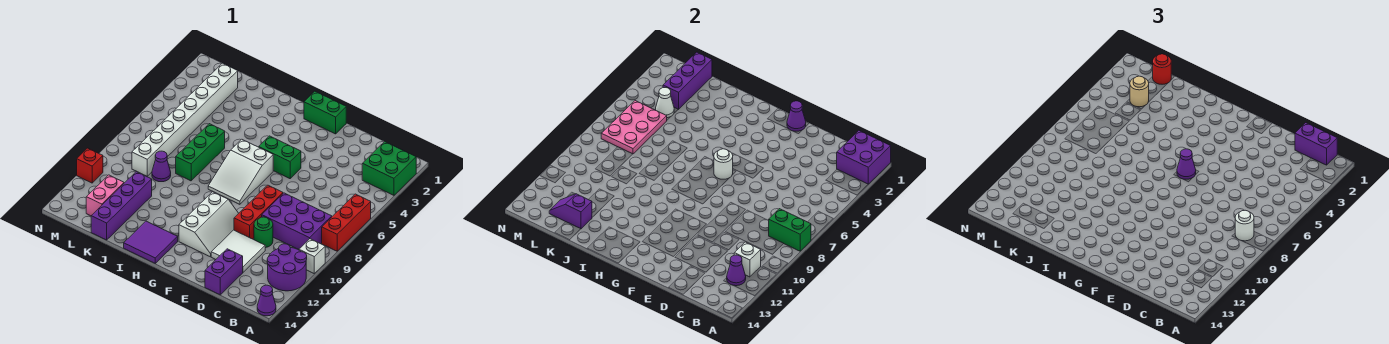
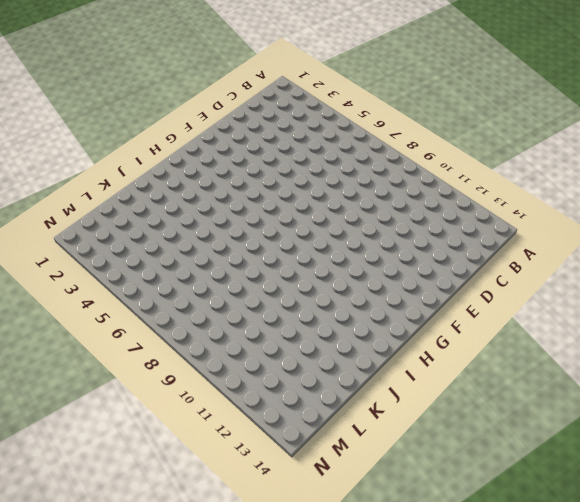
none -> green 2x2 brick [362,142,416,195]
none -> red 1x3 brick [322,194,371,251]
none -> white 1x1 brick [299,239,325,273]
none -> purple 2x2 round brick [267,244,307,291]

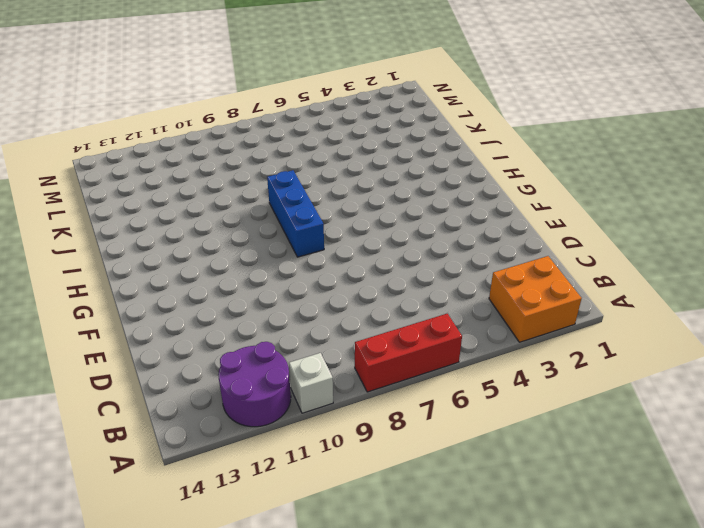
orange 2x2 brick [489,256,582,342] -> green 2x2 brick [362,142,416,195]
blue 1x3 brick [267,170,324,257] -> white 2x3 slope [208,139,273,204]
none -> purple 1x1 cone [257,285,276,316]
none -> purple 2x3 brick [262,193,332,249]
none -> green 1x1 round brick [254,217,273,248]
none -> white 2x2 tile [211,230,265,272]

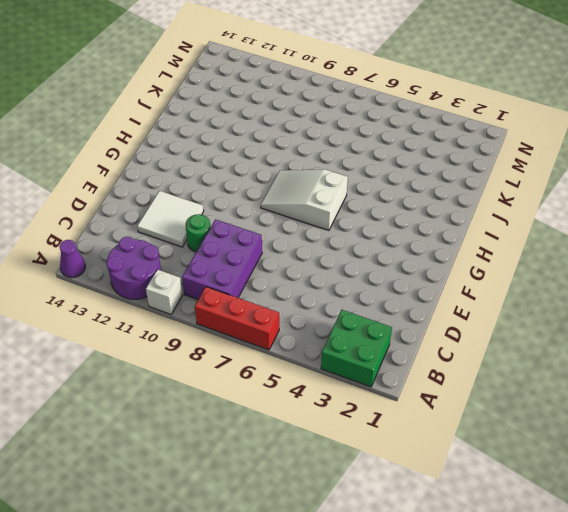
none -> purple 1x2 brick [205,249,243,295]
none -> red 1x3 brick [234,185,283,239]
none -> green 1x2 brick [304,91,346,134]
none -> green 1x2 brick [259,136,301,179]

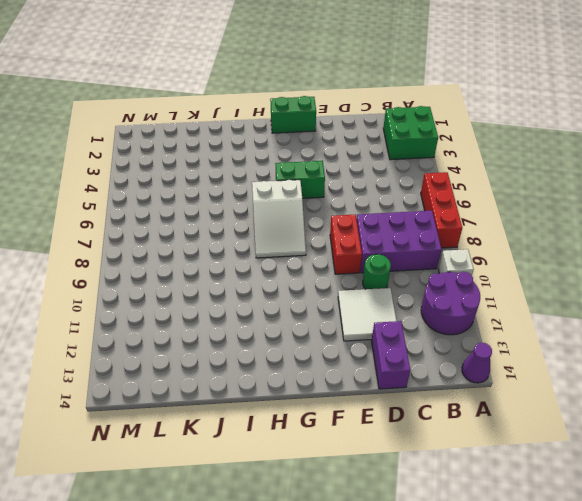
red 1x2 brick [330,215,362,274] -> red 1x3 brick [234,185,283,239]
none -> white 2x3 slope [179,192,239,257]
none -> purple 2x2 tile [124,221,178,263]
none -> green 1x3 brick [176,124,225,181]
none -> purple 1x1 cone [152,151,171,182]

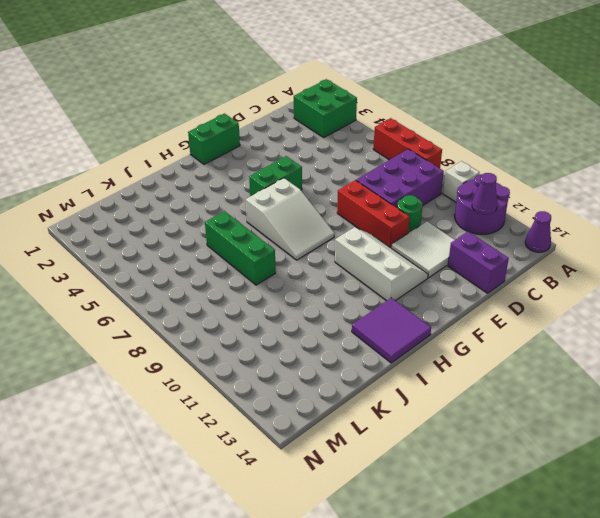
none -> purple 1x1 cone [152,151,171,182]
none -> purple 1x4 brick [91,172,152,240]
none -> white 1x8 brick [132,63,238,176]
none -> pink 1x2 brick [86,175,124,216]

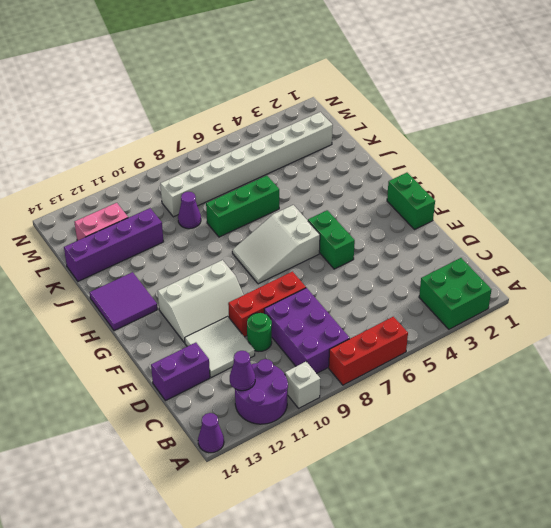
none -> red 1x1 brick [77,148,103,183]
none -> purple 2x2 brick [837,131,891,184]
none -> green 1x2 brick [769,209,811,251]
none -> white 1x1 brick [734,242,761,277]

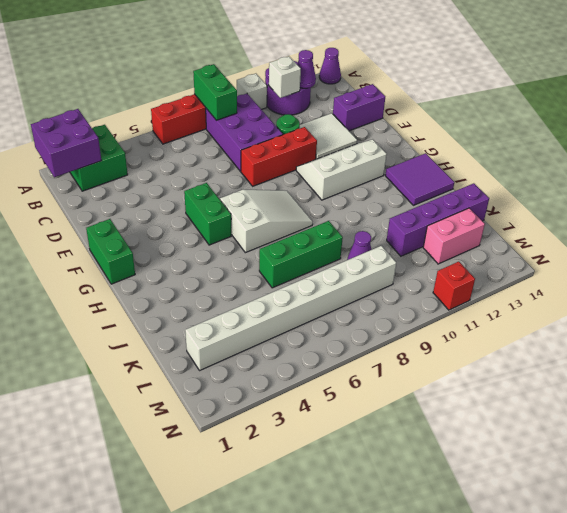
none -> purple 1x1 cone [787,101,806,131]
none -> white 1x1 round brick [714,149,733,179]
none -> purple 1x2 slope [549,194,592,229]
none -> purple 1x3 brick [663,52,712,109]

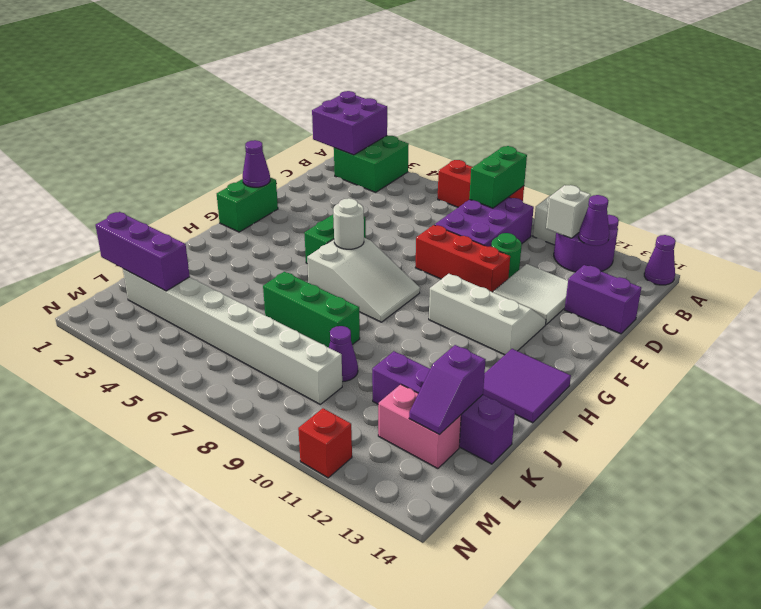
none -> white 1x1 cone [655,88,674,118]
none -> pink 2x3 plate [601,101,667,154]
none -> purple 1x2 brick [1295,123,1337,165]
none -> white 1x1 round brick [1235,210,1254,241]

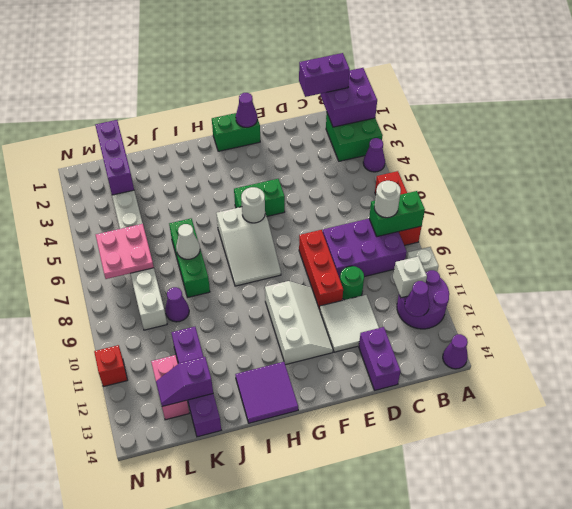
purple 1x1 cone [363,138,385,172] -> purple 1x1 cone moved to [1177,149,1196,179]
white 1x1 cone [176,224,200,259] -> white 1x1 cone moved to [655,88,674,118]
pink 2x2 plate [96,224,154,279] -> pink 2x3 plate [601,101,667,154]
none -> red 1x1 round brick [1153,54,1171,84]
none -> tan 1x1 round brick [1130,76,1149,107]

